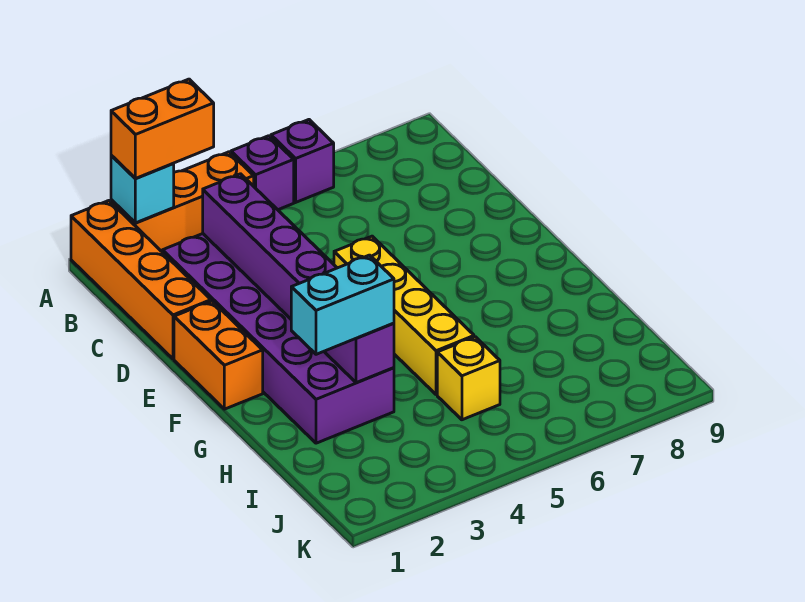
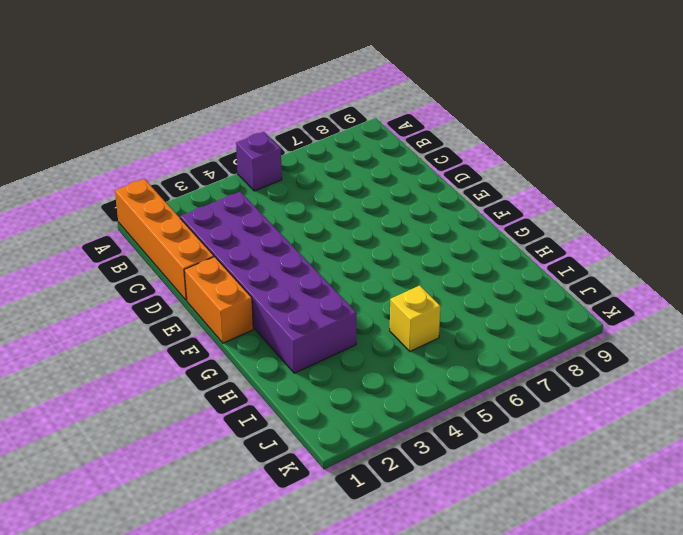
none -> orange 1x3 brick [111,152,254,252]
none -> purple 1x1 brick [271,120,334,202]
none -> yellow 1x4 brick [334,236,474,395]

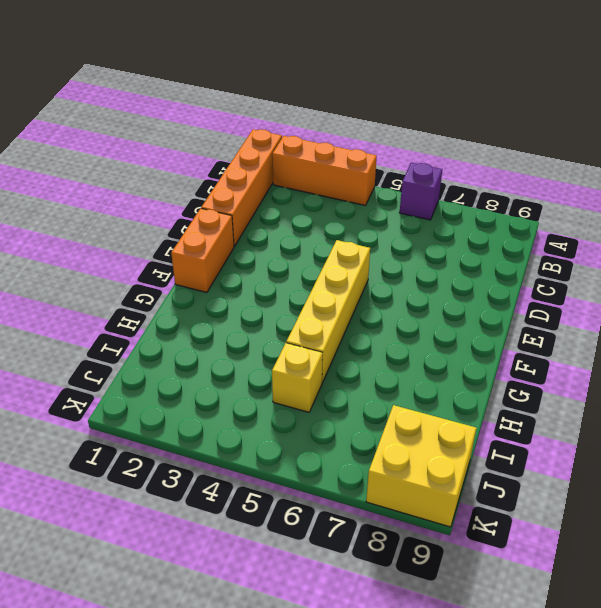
yellow 2x2 brick [366,405,476,527] -> none
none -> purple 1x1 brick [231,136,294,210]
none -> purple 2x6 brick [163,234,394,443]
none -> cyan 1x1 brick [111,155,174,223]

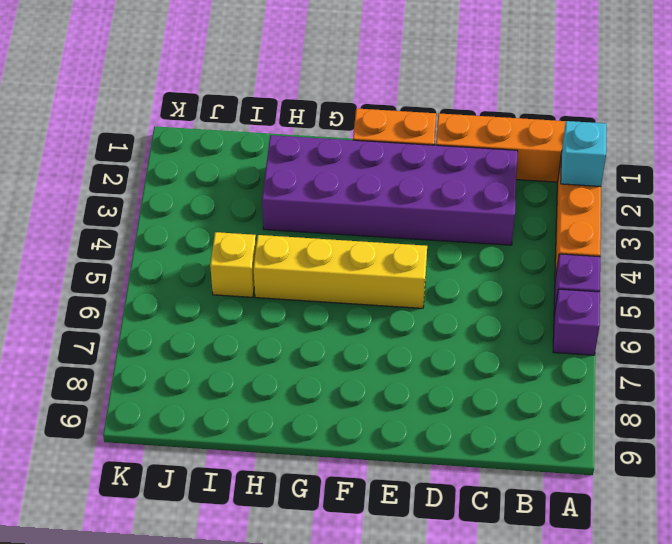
none -> purple 1x6 brick [203,174,394,383]
none -> orange 1x2 brick [111,79,214,178]
none -> cyan 1x2 brick [291,255,394,354]

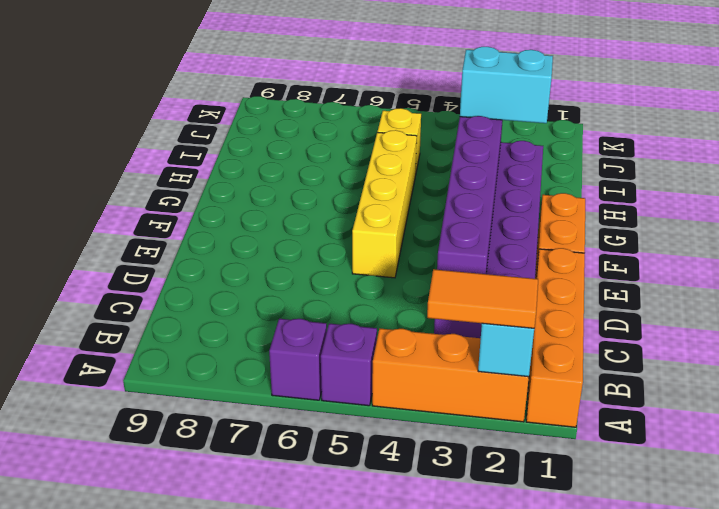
orange 1x2 tile [427,269,538,328] -> orange 1x2 brick [111,79,214,178]

